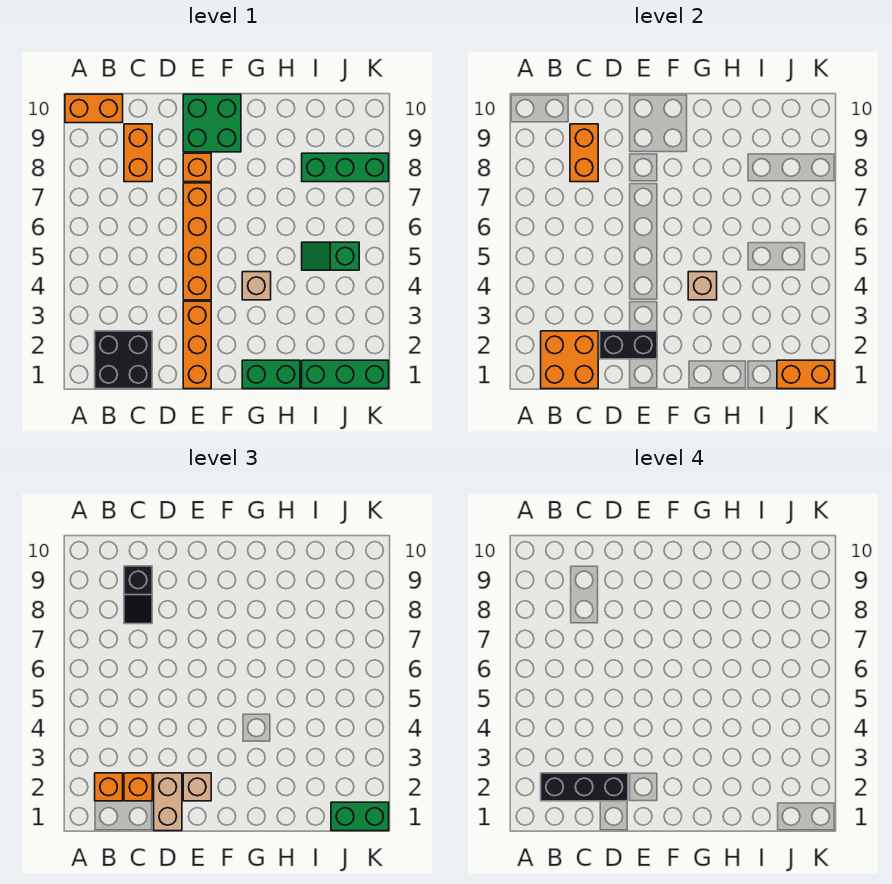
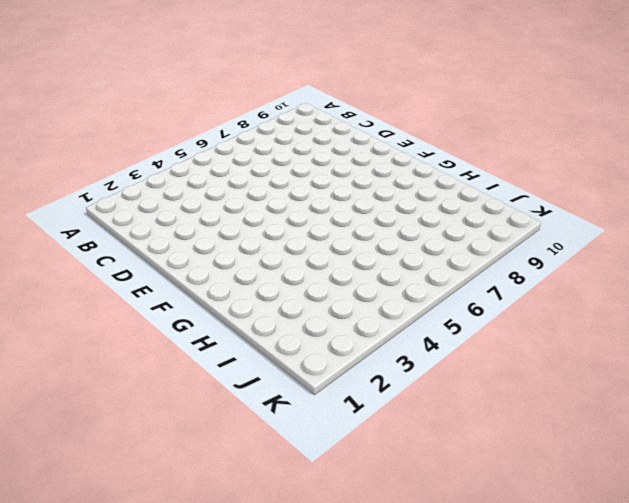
none -> orange 1x2 brick [65,94,123,123]
none -> black 2x2 brick [95,331,152,389]
none -> orange 1x2 brick [124,124,152,182]

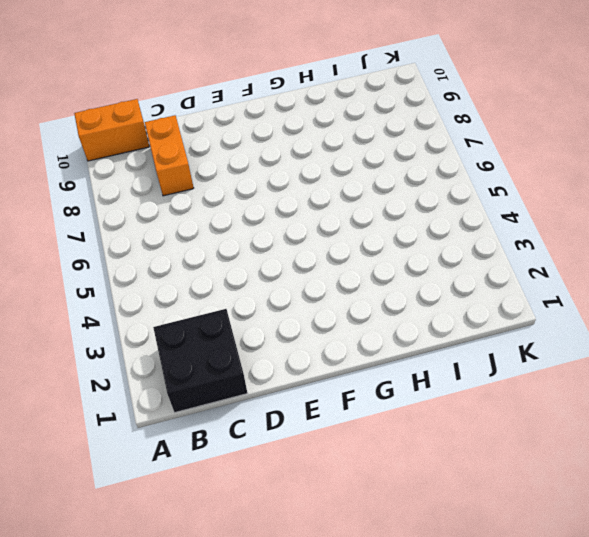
none -> orange 1x3 brick [183,301,211,389]
none -> orange 1x4 brick [183,183,211,300]
none -> orange 1x1 brick [183,153,211,182]

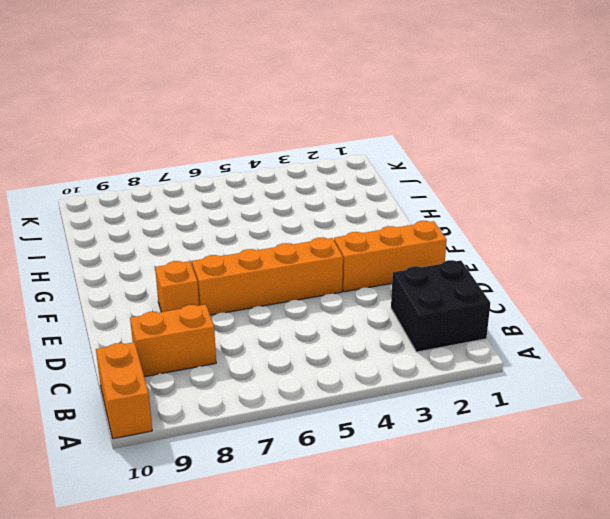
none -> green 2x2 brick [183,94,241,152]
none -> green 1x2 brick [242,360,300,389]
none -> tan 1x1 brick [242,272,271,300]

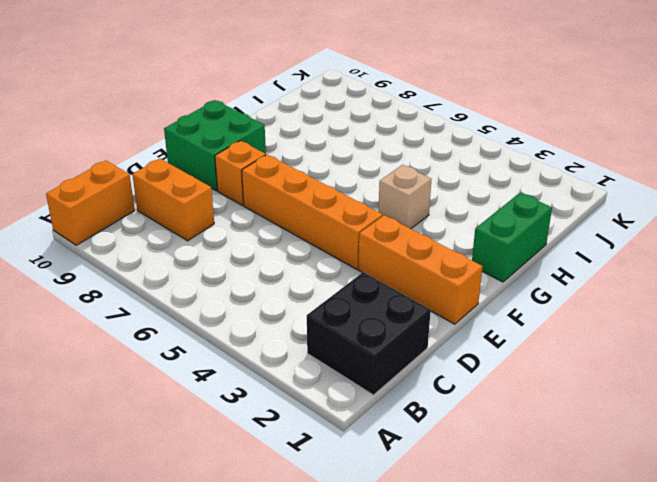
none -> green 1x3 brick [302,360,389,389]
none -> green 1x2 slope [302,242,359,270]
none -> green 1x3 brick [302,153,389,182]

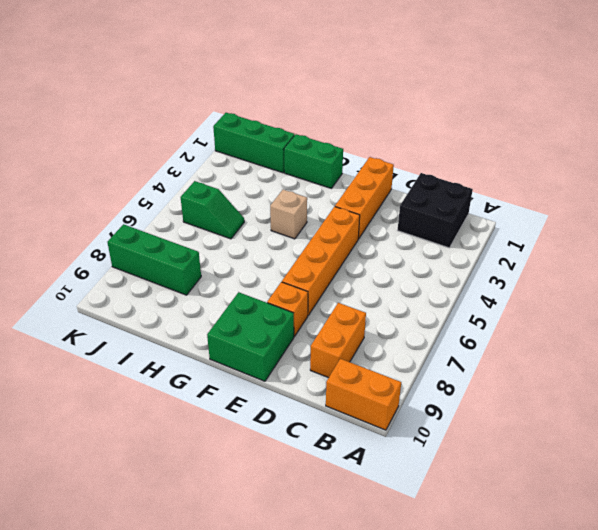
none -> orange 2x2 brick [541,331,598,389]
none -> orange 1x2 brick [570,124,598,182]
none -> black 1x2 brick [600,331,657,359]

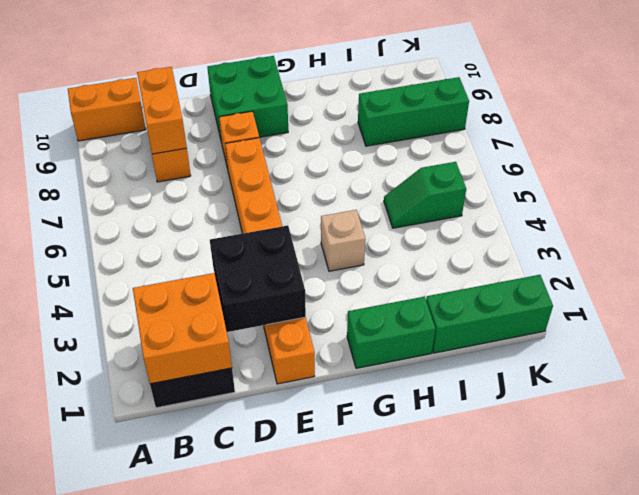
black 2x2 brick [210,226,306,332] -> black 1x2 brick [600,331,657,359]
none -> tan 1x1 brick [688,272,717,300]
none -> orange 1x2 brick [777,360,835,389]
none -> orange 1x1 brick [95,773,123,801]

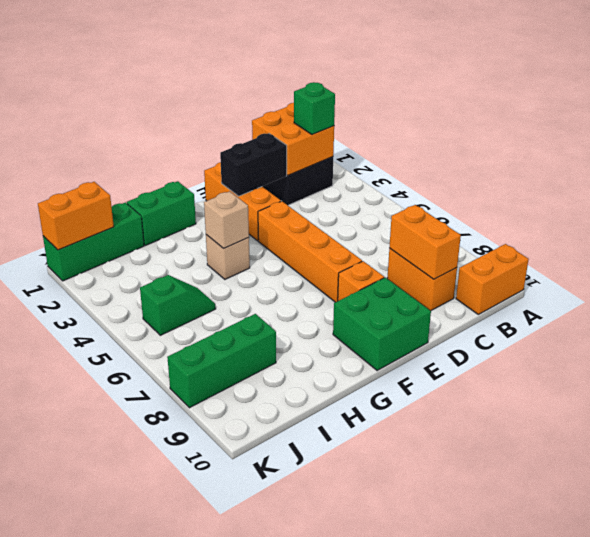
green 1x1 brick [294,82,335,135] -> orange 1x1 brick [95,773,123,801]
none -> orange 1x1 brick [124,773,152,801]
none -> black 1x2 slope [124,566,152,624]
none -> tan 1x2 brick [154,773,182,831]

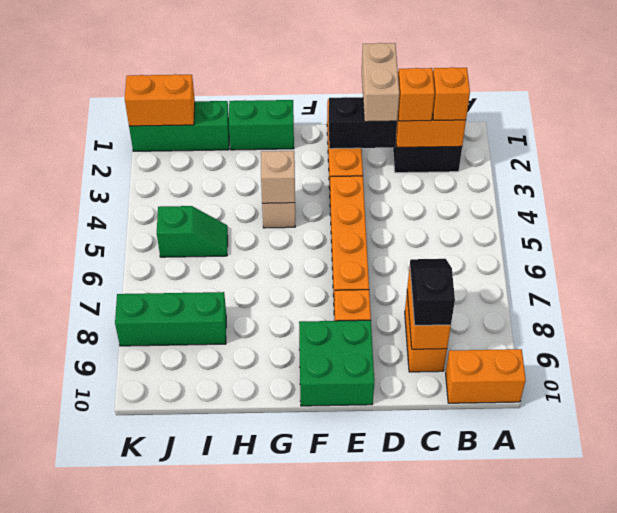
none -> tan 1x1 brick [183,773,211,801]
none -> green 1x2 brick [331,802,389,831]
none -> black 1x3 brick [541,773,628,801]

